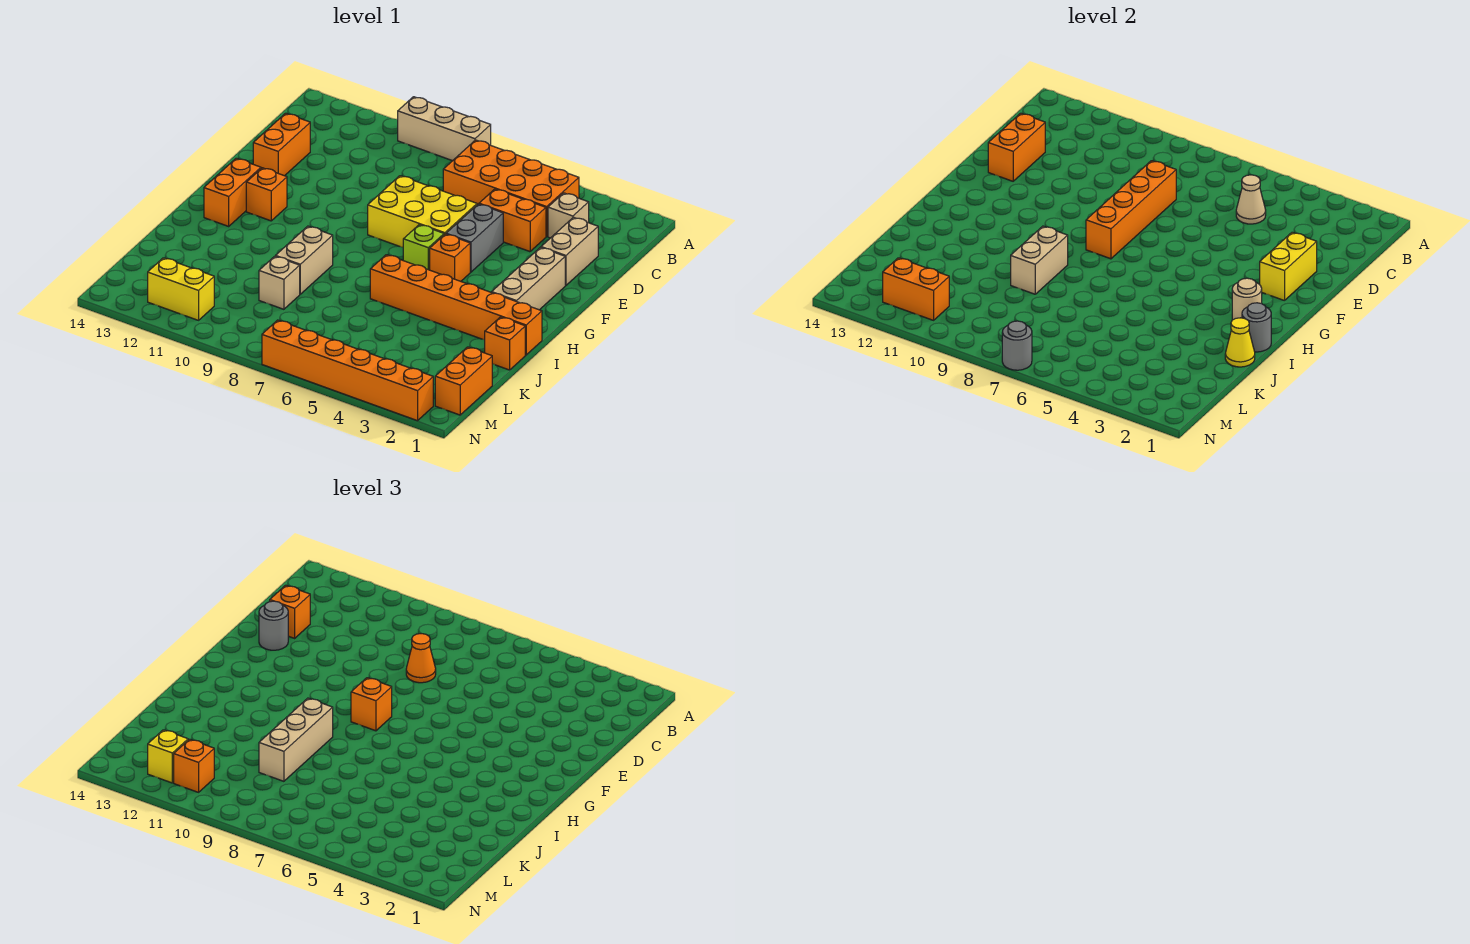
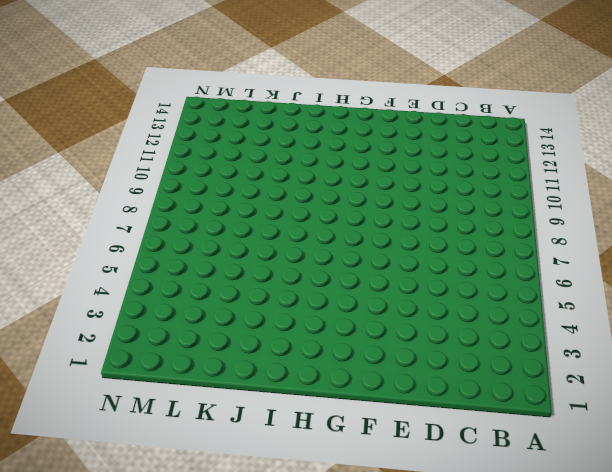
none -> tan 1x3 brick [398,97,491,161]
none -> orange 2x4 brick [443,140,579,237]
none -> tan 1x1 brick [548,193,589,238]
none -> tan 1x2 brick [541,217,598,286]

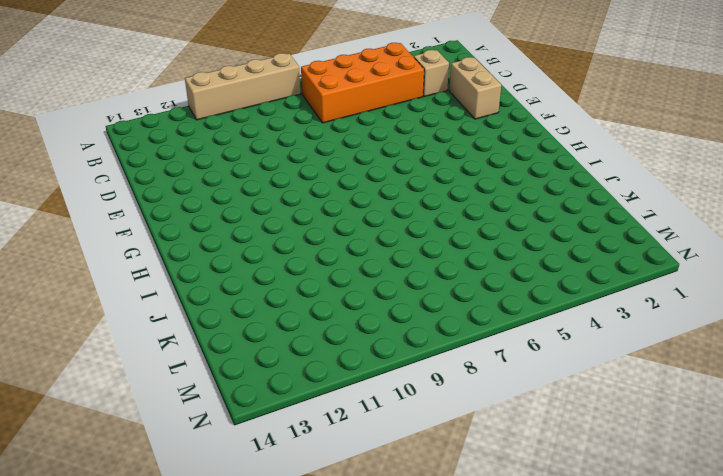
tan 1x4 brick [185,53,300,120] -> tan 1x3 brick [398,97,491,161]
none -> orange 1x2 brick [479,189,546,252]
none -> orange 1x2 brick [253,113,310,176]
none -> grey 1x2 brick [446,204,503,272]
none -> yellow 2x3 brick [368,176,477,247]

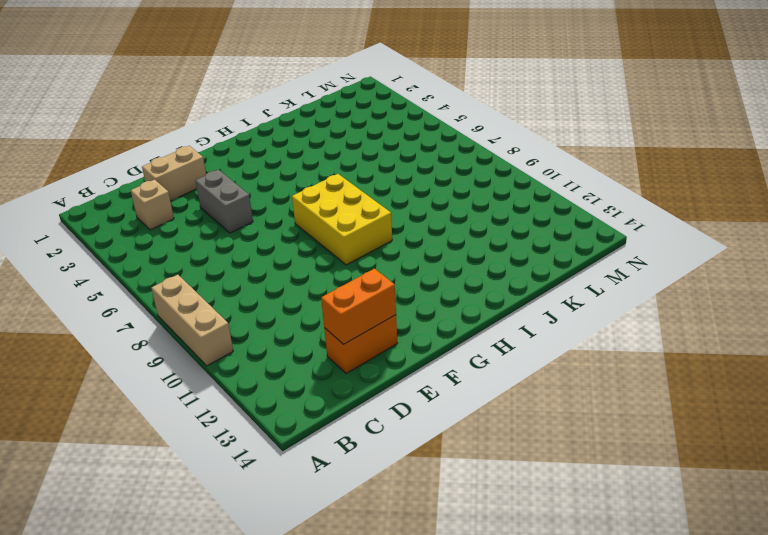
grey 1x2 brick [196,170,253,233] -> grey 1x2 brick turned to [446,204,503,272]
yellow 2x3 brick [292,174,392,265] -> yellow 2x3 brick moved to [368,176,477,247]
none -> orange 2x4 brick [443,140,579,237]
none -> orange 1x2 brick [479,189,546,252]
none -> tan 1x3 brick [492,247,565,310]
none -> orange 1x1 brick [430,234,470,281]

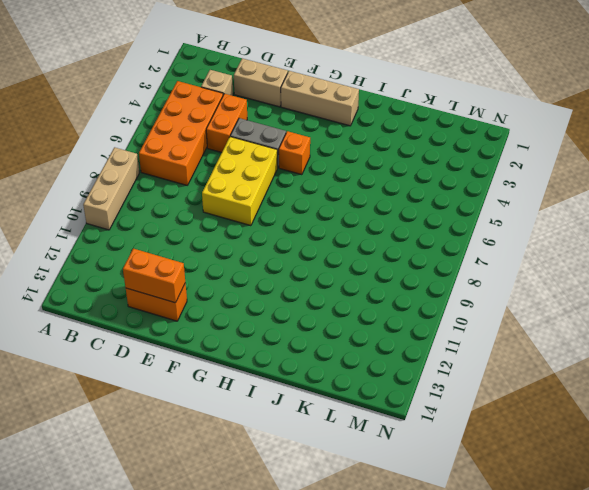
none -> lime 1x1 brick [403,225,444,270]
none -> orange 1x1 brick [246,168,287,221]
none -> orange 1x2 brick [204,158,261,226]
none -> orange 1x6 brick [370,255,542,355]

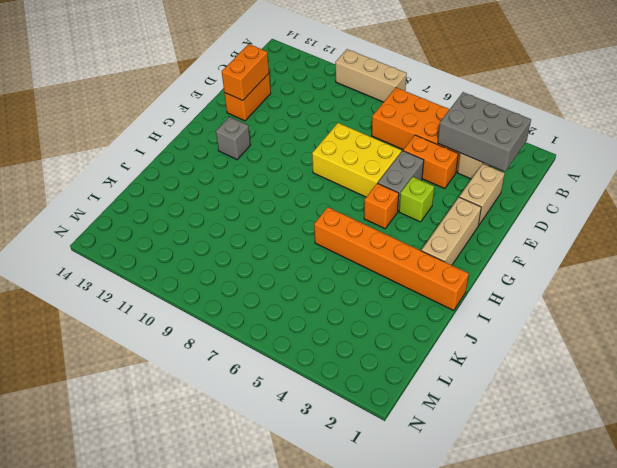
grey 2x3 brick [438,92,531,172] -> none
lime 1x1 brick [399,177,434,222] -> lime 1x1 brick moved to [403,225,444,270]
grey 1x1 brick [216,117,250,159] -> orange 1x1 brick [246,168,287,221]
none -> orange 1x2 brick [204,158,261,226]
none -> tan 1x2 brick [276,226,333,294]
none -> orange 1x1 brick [485,317,525,370]
none -> tan 1x1 brick [259,256,300,309]

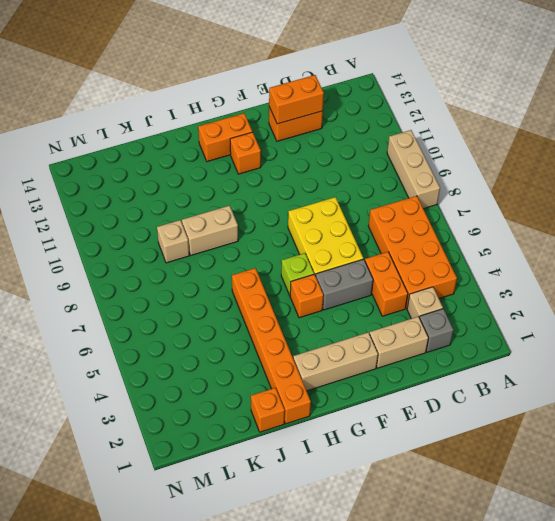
grey 1x1 brick [420,309,453,352] -> none
none -> orange 1x2 brick [435,347,492,415]
none -> yellow 1x2 brick [148,258,214,320]
none -> orange 1x6 brick [262,320,433,421]
none -> tan 1x1 cone [1236,175,1266,224]

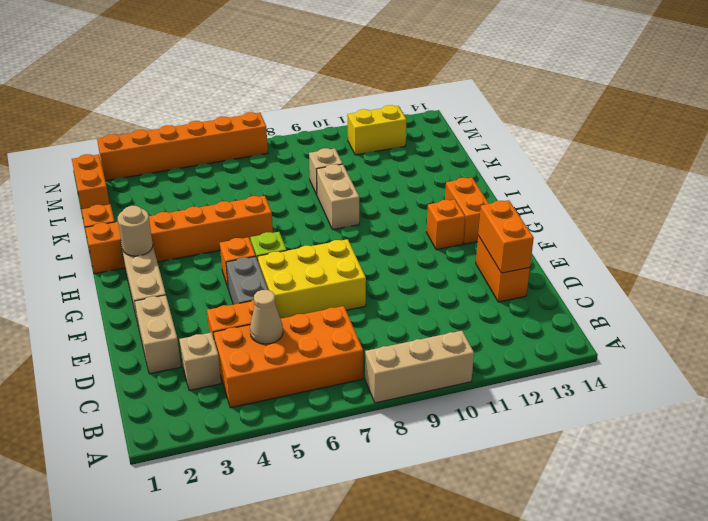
none -> orange 1x4 brick [1086,161,1176,259]
none -> yellow 1x2 brick [1260,233,1317,301]
none -> grey 1x1 round brick [1242,303,1271,352]
none -> tan 1x2 brick [1011,226,1068,294]

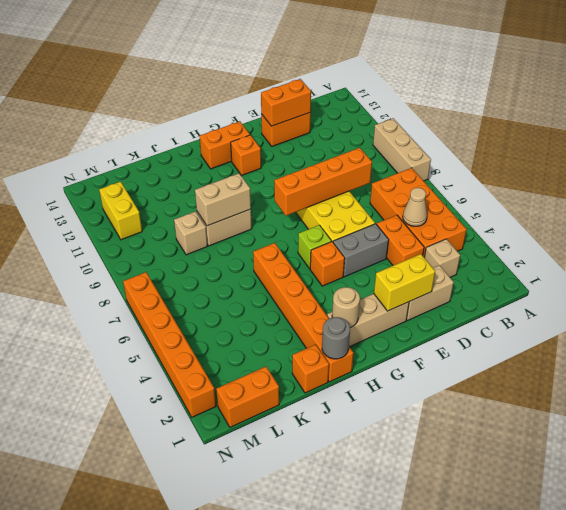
none -> yellow 1x1 cone [1225,318,1255,367]
none -> orange 1x2 brick [883,258,949,320]
none -> grey 1x1 round brick [1002,321,1032,370]
none -> orange 1x1 cone [406,634,436,683]

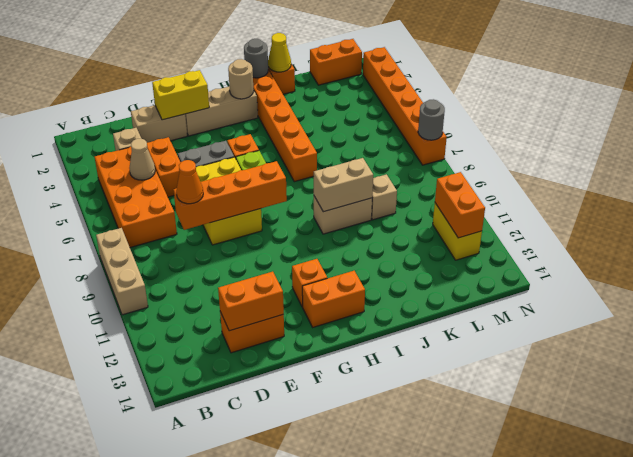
none -> orange 1x1 brick [270,585,310,638]
none -> grey 1x1 round brick [259,601,288,650]
none -> orange 1x1 brick [351,678,392,731]
none -> tan 1x3 brick [259,698,333,781]

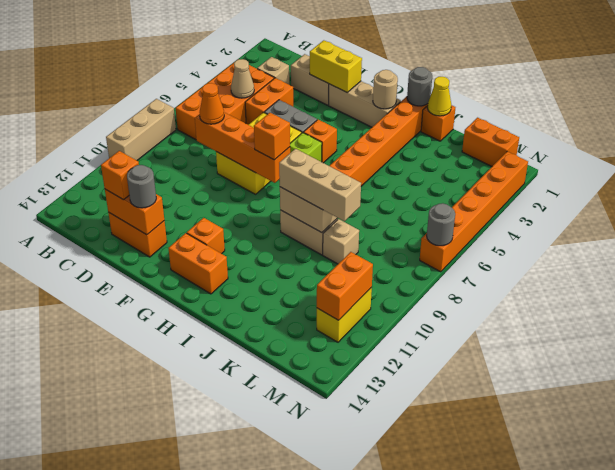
none -> orange 1x1 brick [174,739,214,792]
none -> yellow 1x1 brick [148,730,188,783]

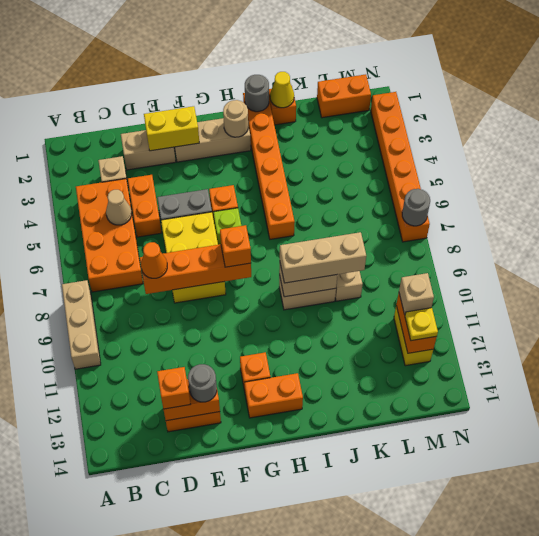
tan 1x1 brick [399,273,434,315] -> orange 1x1 brick [174,739,214,792]
yellow 1x1 plate [405,308,438,341] -> yellow 1x1 brick [148,730,188,783]

